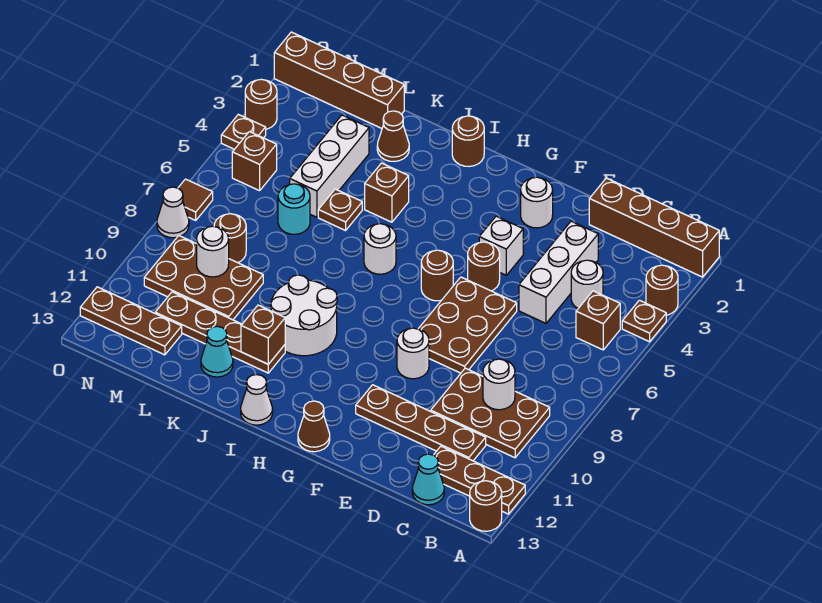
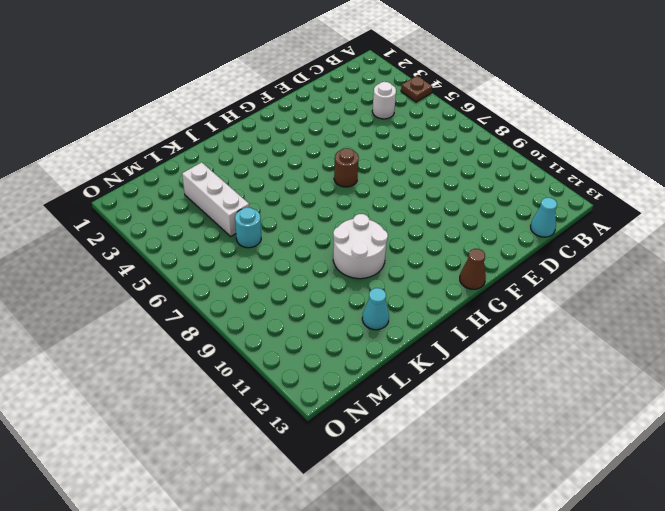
none -> brown 1x4 brick [589,178,719,277]
none -> brown 1x1 round brick [646,265,678,315]
none -> brown 1x3 plate [434,446,525,514]
none -> brown 1x1 round brick [470,481,502,531]

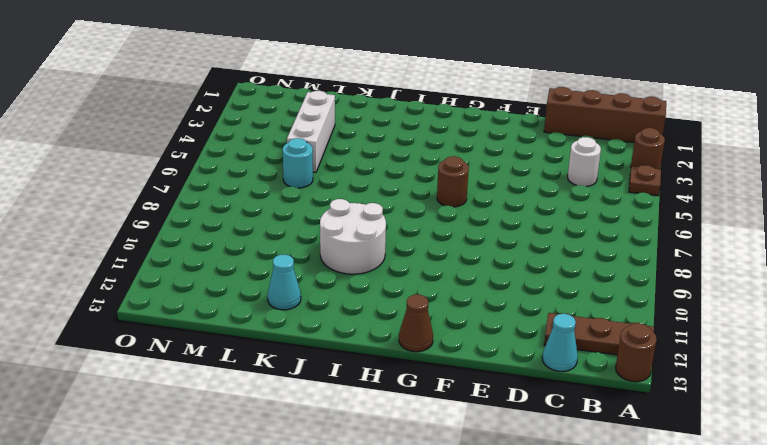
none -> brown 1x1 brick [576,291,620,350]
none -> brown 2x3 plate [431,368,550,458]
none -> brown 1x4 plate [356,385,486,461]
none -> white 1x3 brick [519,221,598,323]

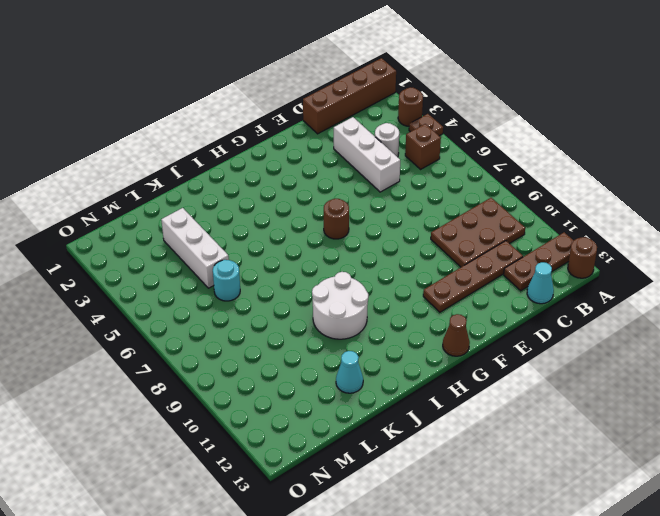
none -> brown 2x3 plate [418,277,517,373]
none -> white 1x1 round brick [521,177,553,228]
none -> white 1x1 brick [479,216,523,275]
none -> brown 1x1 round brick [468,242,500,291]

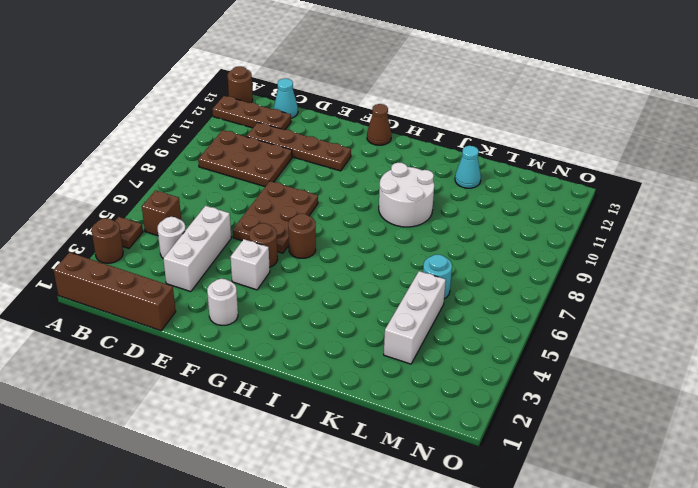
none -> white 1x1 round brick [397,328,429,379]
none -> brown 1x1 round brick [452,116,484,167]
none -> white 1x1 round brick [364,224,396,274]
none -> white 1x1 cone [241,374,273,425]

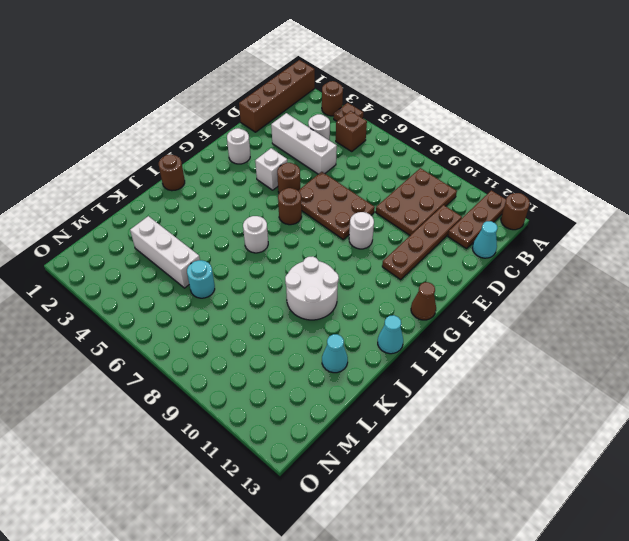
cyan 1x1 cone [378,315,403,354] -> white 1x1 cone [241,374,273,425]
none -> brown 1x1 brick [365,163,409,222]
none -> brown 1x4 plate [155,292,285,373]
none -> brown 1x1 cone [377,111,409,161]
none -> brown 1x1 plate [318,189,362,231]

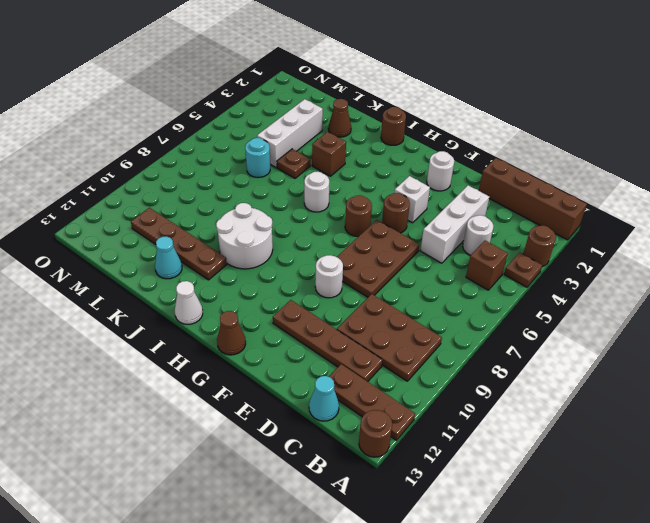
none -> brown 1x4 brick [274,32,404,128]
none -> brown 2x3 plate [144,236,263,320]
none -> brown 1x1 round brick [214,214,246,263]
none -> brown 1x3 plate [80,287,182,355]

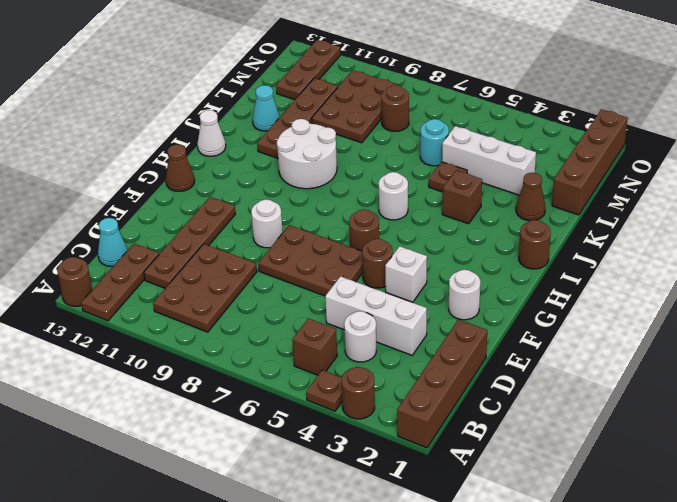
none -> brown 1x1 brick [232,132,277,191]
none -> brown 1x1 round brick [245,79,277,129]
none -> brown 1x1 plate [221,114,266,149]
none -> brown 1x1 tile [178,179,213,220]

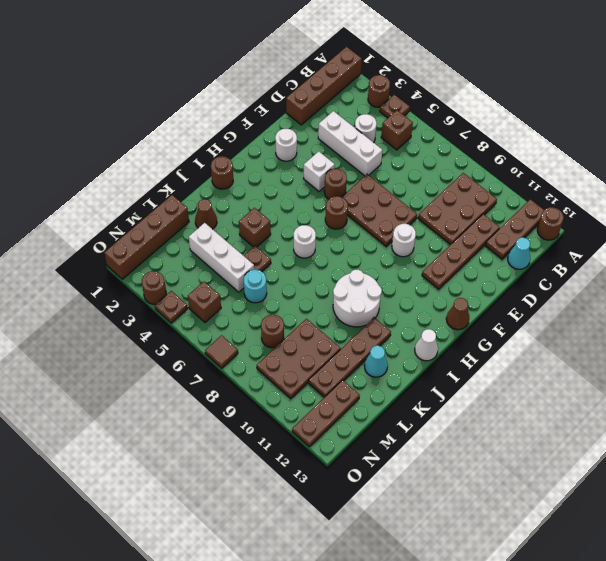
none -> white 1x1 cone [157,187,189,238]
none -> white 1x1 round brick [483,359,515,410]
none -> brown 1x1 brick [241,305,285,364]
none -> white 1x1 round brick [197,226,229,277]

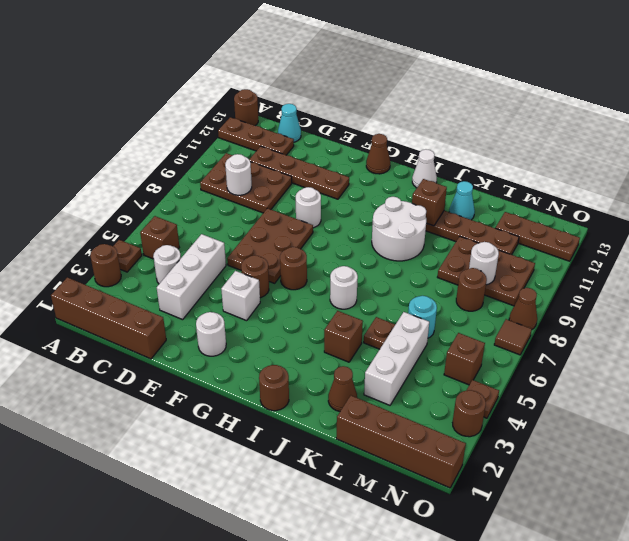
brown 1x1 cone [509,288,537,329] -> white 1x1 cone [157,187,189,238]

